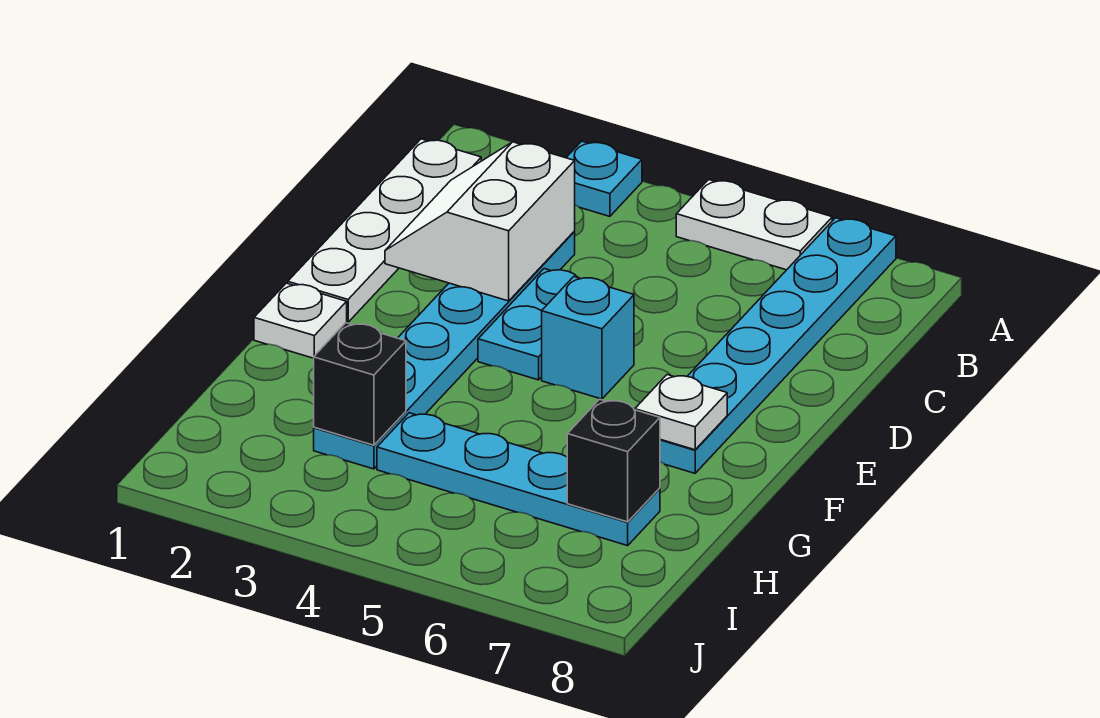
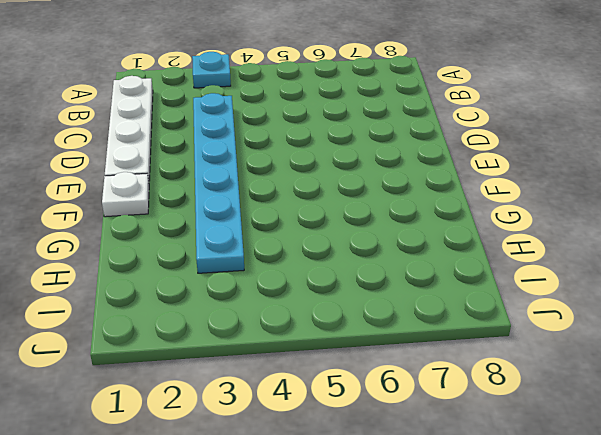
none -> white 1x2 plate [676,179,832,270]
none -> cyan 1x6 plate [660,218,896,473]
none -> cyan 1x2 plate [478,269,578,380]

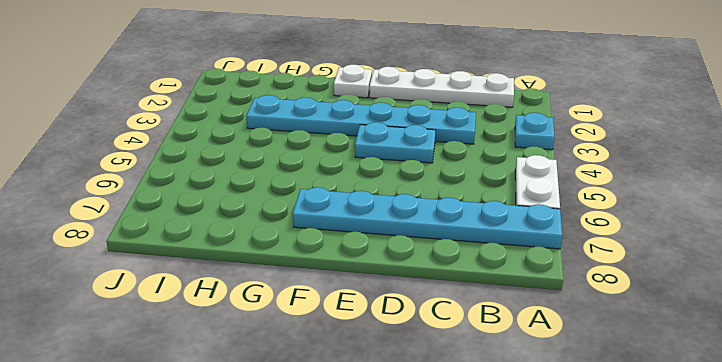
none -> cyan 1x1 brick [542,277,634,399]
none -> cyan 1x4 plate [377,413,660,546]
none -> white 2x2 slope [385,142,575,301]

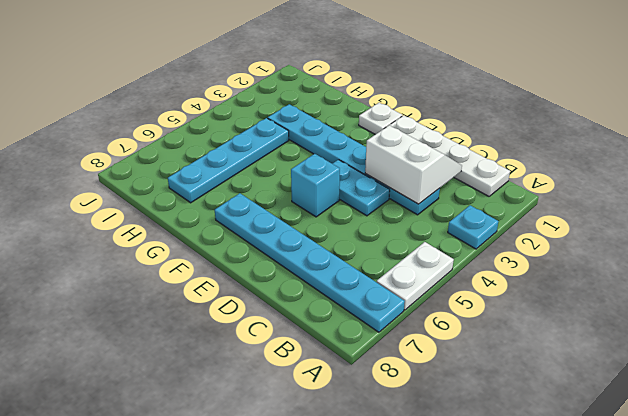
none -> white 1x1 plate [635,375,727,450]
none -> black 1x1 brick [314,323,406,445]
none -> black 1x1 brick [567,399,660,522]

